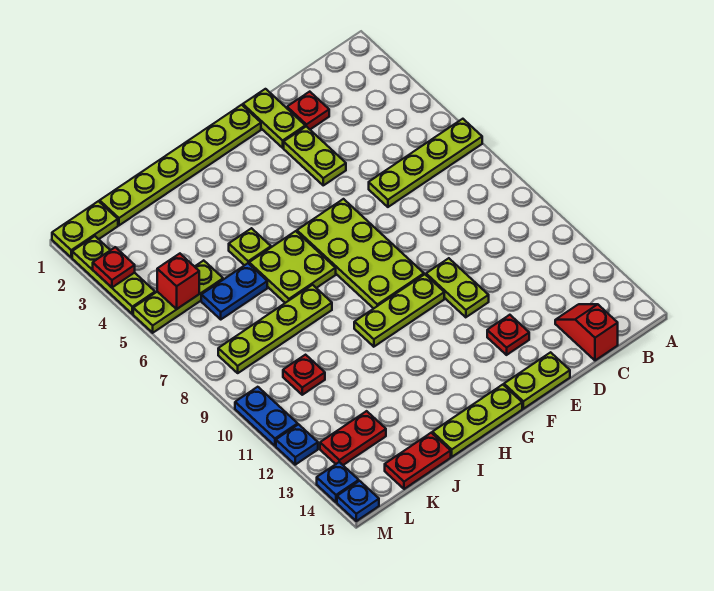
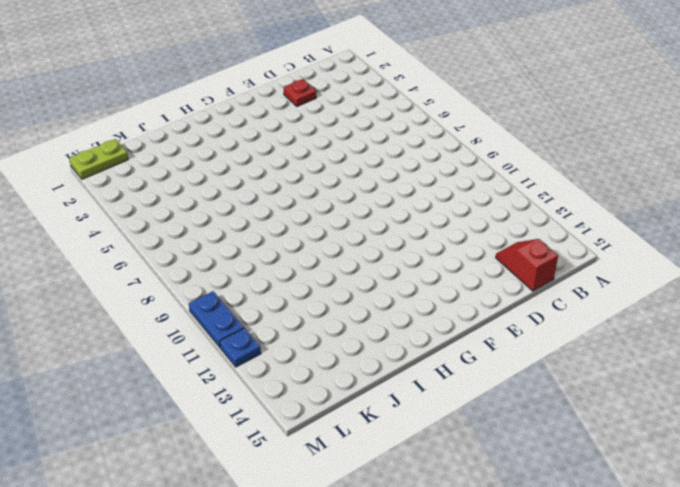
none -> lime 1x4 plate [369,119,482,207]
none -> lime 1x2 plate [243,89,305,148]
none -> lime 1x2 plate [284,126,346,185]

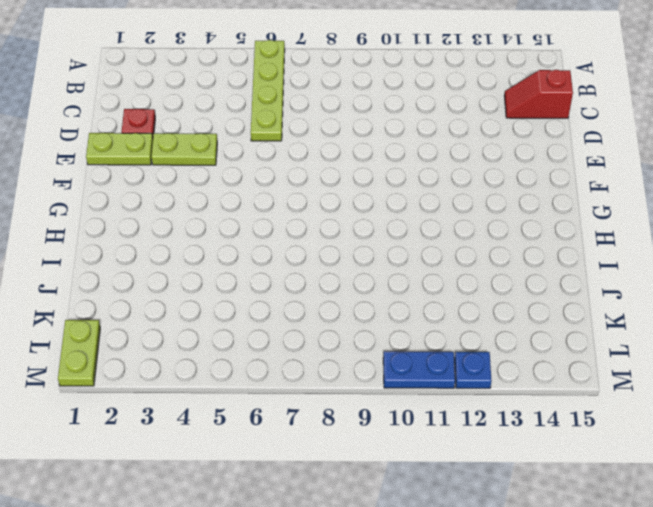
none -> lime 1x2 plate [426,258,489,317]
none -> red 1x1 plate [487,315,529,355]
none -> lime 1x2 plate [504,352,570,409]

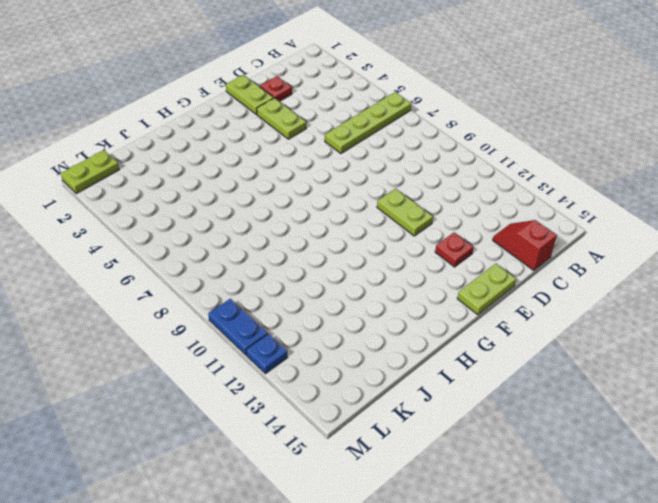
none -> lime 1x6 plate [100,105,261,225]
none -> lime 2x4 plate [297,199,424,309]
none -> lime 1x3 plate [354,274,444,347]

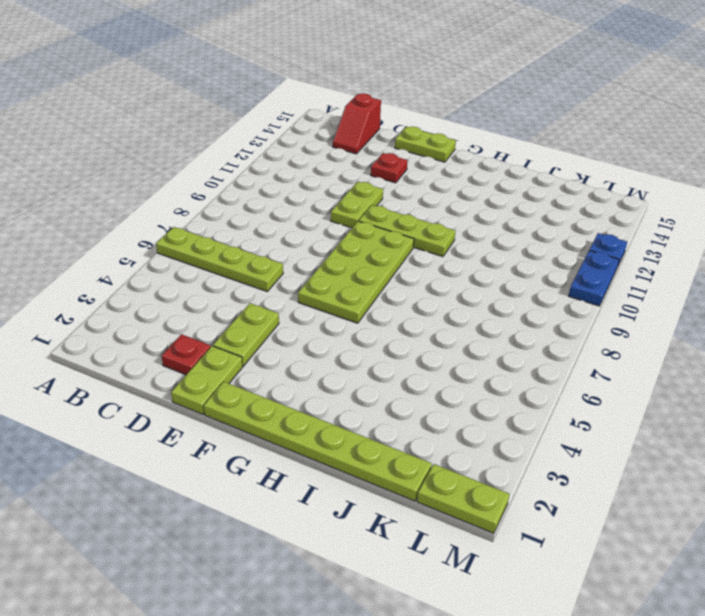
none -> lime 1x3 plate [432,385,522,457]
none -> lime 2x2 plate [249,231,336,303]
none -> lime 1x1 plate [229,228,271,265]

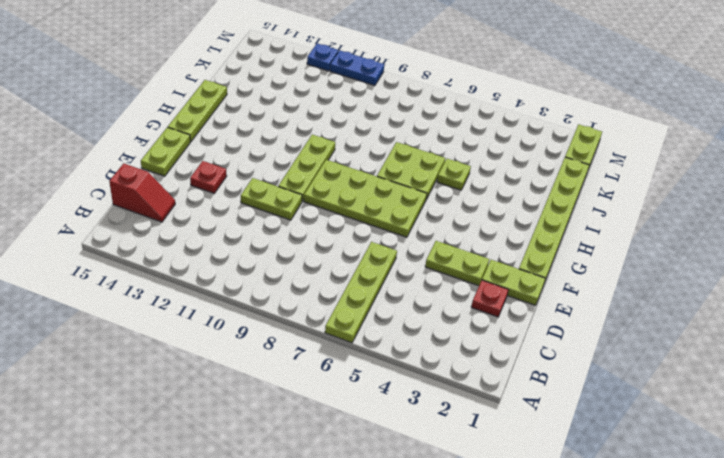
none -> lime 1x4 plate [218,285,332,373]
none -> blue 1x2 plate [201,263,267,319]
none -> red 1x2 plate [385,433,451,489]

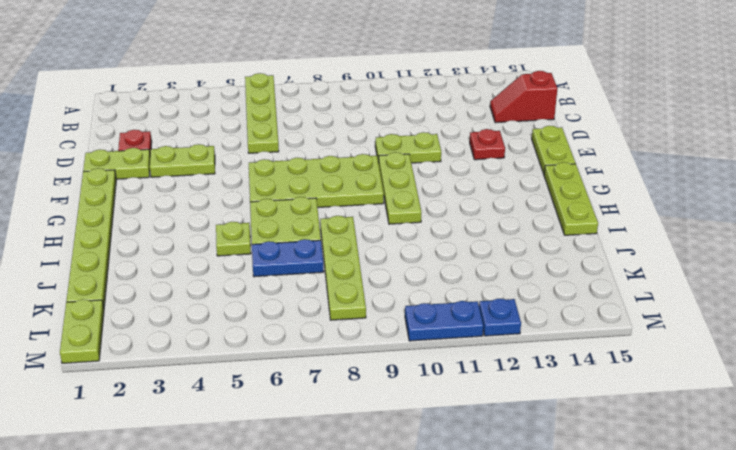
blue 1x2 plate [252,239,324,277] -> blue 1x2 plate turned to [201,263,267,319]
none -> red 1x2 plate [385,433,451,489]
none -> lime 1x3 plate [133,260,223,333]
none -> red 1x1 plate [283,355,325,395]

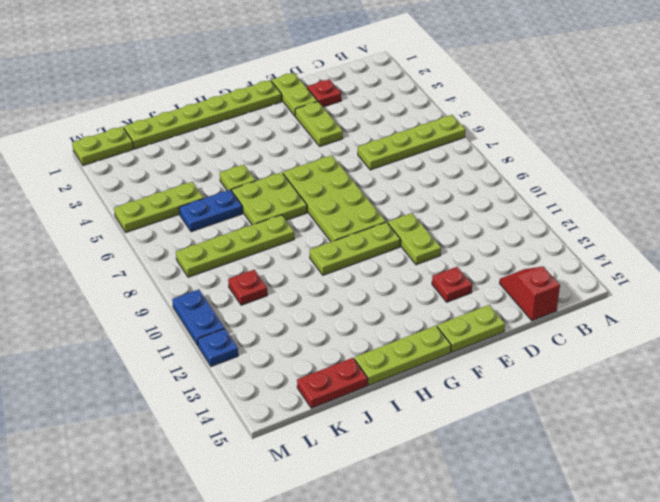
none -> red 1x2 plate [320,411,386,465]
none -> lime 1x3 plate [72,236,155,314]
none -> blue 1x1 plate [317,462,359,502]

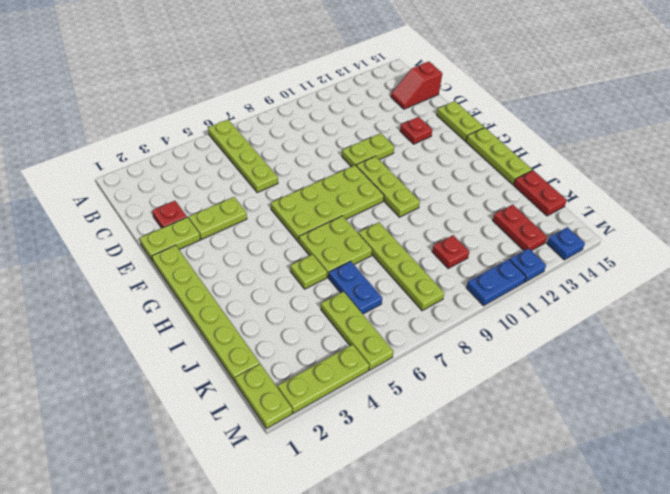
none -> blue 1x1 plate [337,481,379,521]
none -> red 1x1 brick [157,254,199,309]
none -> red 1x1 plate [93,247,135,287]

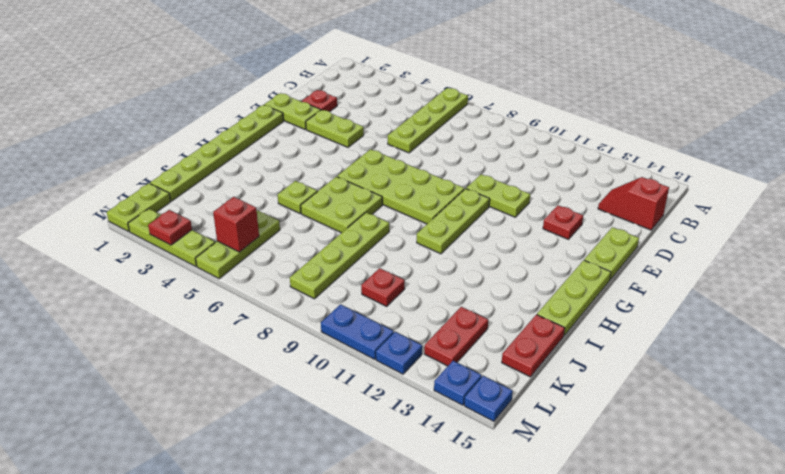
none -> blue 1x2 plate [201,263,267,319]

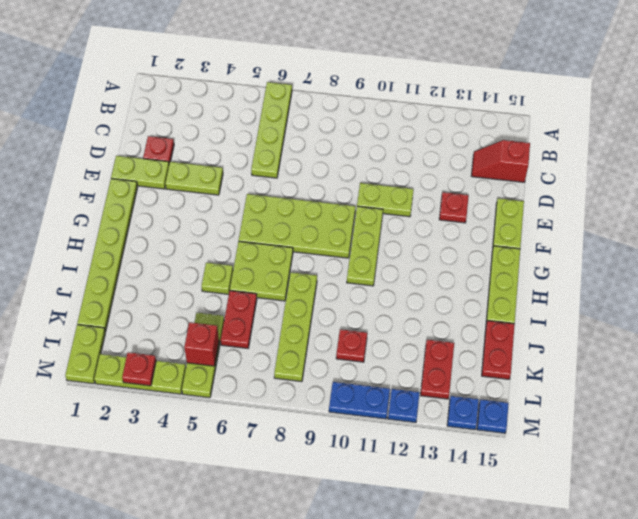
red 1x2 plate [221,291,257,348] -> blue 1x2 plate [201,263,267,319]

